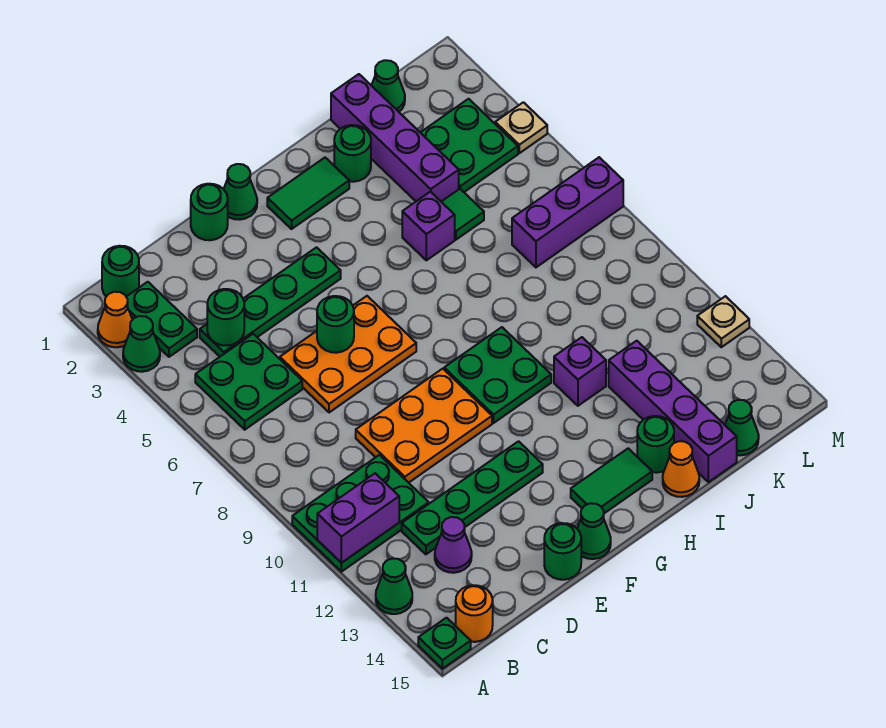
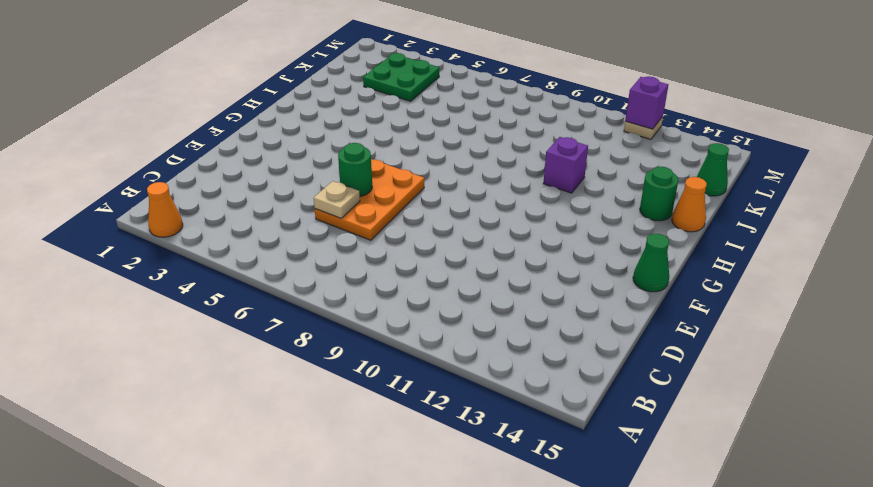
tan 1x1 plate [314,181,360,218] -> tan 1x1 plate moved to [495,102,547,153]
purple 1x1 brick [625,76,668,129] -> purple 1x1 brick moved to [402,191,455,260]
none -> green 1x1 cone [123,316,160,372]
none -> green 2x3 plate [292,455,429,572]
none -> green 1x1 cone [376,559,412,614]
none -> green 1x1 plate [418,618,471,669]

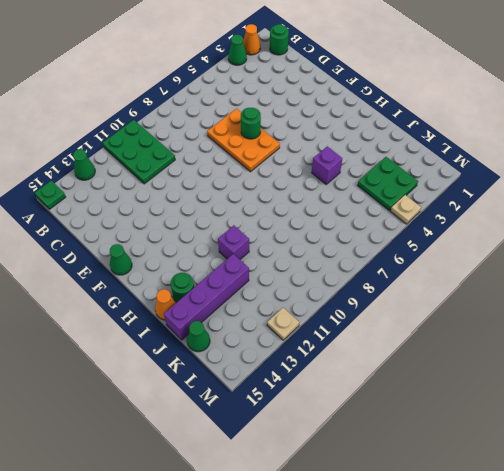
none -> green 1x2 plate [127,282,197,357]
none -> green 2x2 plate [195,334,302,430]
none -> orange 1x1 round brick [456,585,493,642]
none -> green 1x4 plate [200,247,341,357]

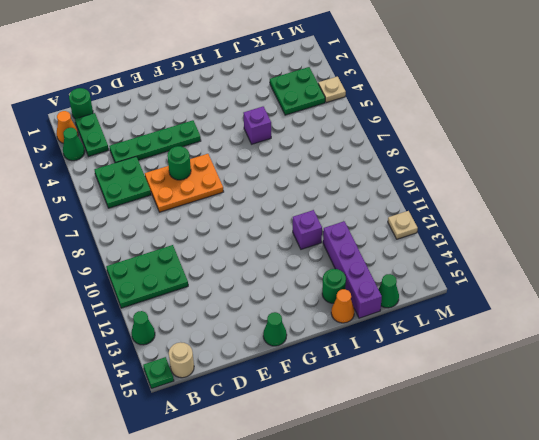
tan 1x1 round brick [169,342,194,378] -> orange 1x1 round brick [456,585,493,642]
none -> green 1x4 plate [402,441,543,554]
none -> purple 1x1 cone [435,517,472,573]
none -> orange 2x3 plate [356,369,492,483]
none -> green 1x1 round brick [191,184,228,240]

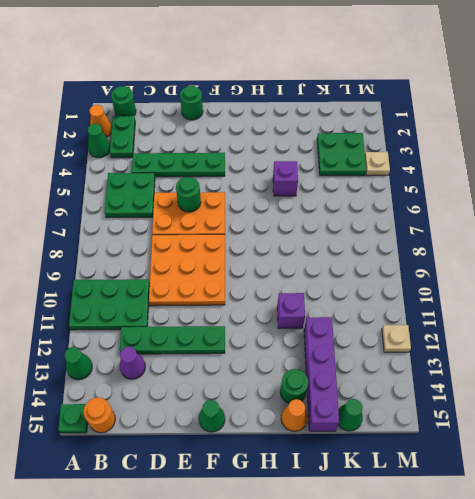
orange 3x3 plate [149,234,225,306] -> orange 2x3 plate [356,369,492,483]
none -> green 1x1 round brick [544,523,581,580]
none -> green 1x1 cone [224,164,257,220]
none -> green 1x2 tile [267,158,349,229]
none -> green 2x2 plate [444,327,551,423]

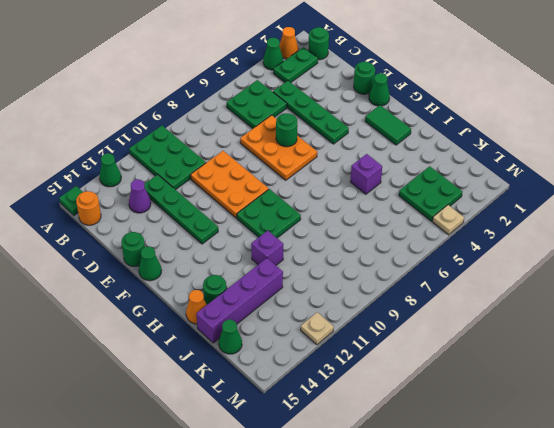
none -> green 1x2 tile [571,448,652,513]
none -> green 1x1 round brick [334,125,371,182]
none -> purple 1x4 brick [331,74,459,202]
none -> green 1x1 tile [442,189,484,240]

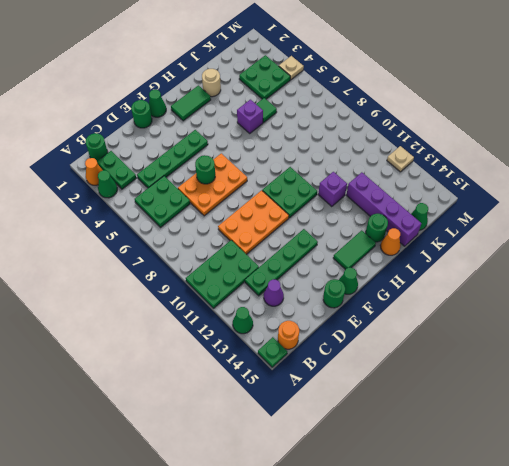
tan 1x1 round brick [202,69,221,97] -> green 1x1 round brick [334,125,371,182]
none -> purple 1x4 brick [331,74,459,202]
none -> green 1x1 cone [371,60,405,112]
none -> purple 1x3 brick [512,157,623,267]
none -> purple 1x2 brick [317,473,399,563]

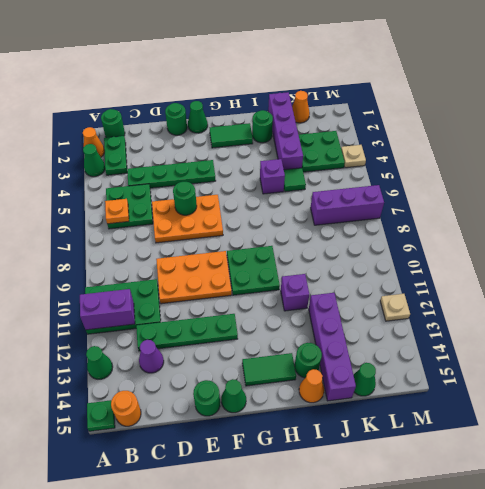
orange 1x1 plate [105,199,129,224] -> none
orange 1x1 cone [292,91,310,123] -> green 1x1 cone [371,60,405,112]
none -> green 1x1 round brick [207,289,244,346]

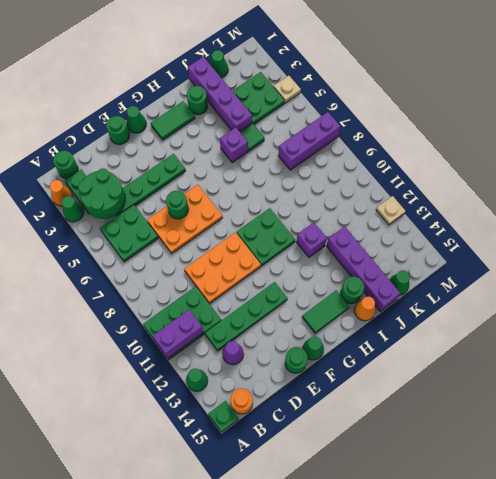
green 2x2 round brick [78,168,125,219] -> green 1x1 round brick [207,289,244,346]

